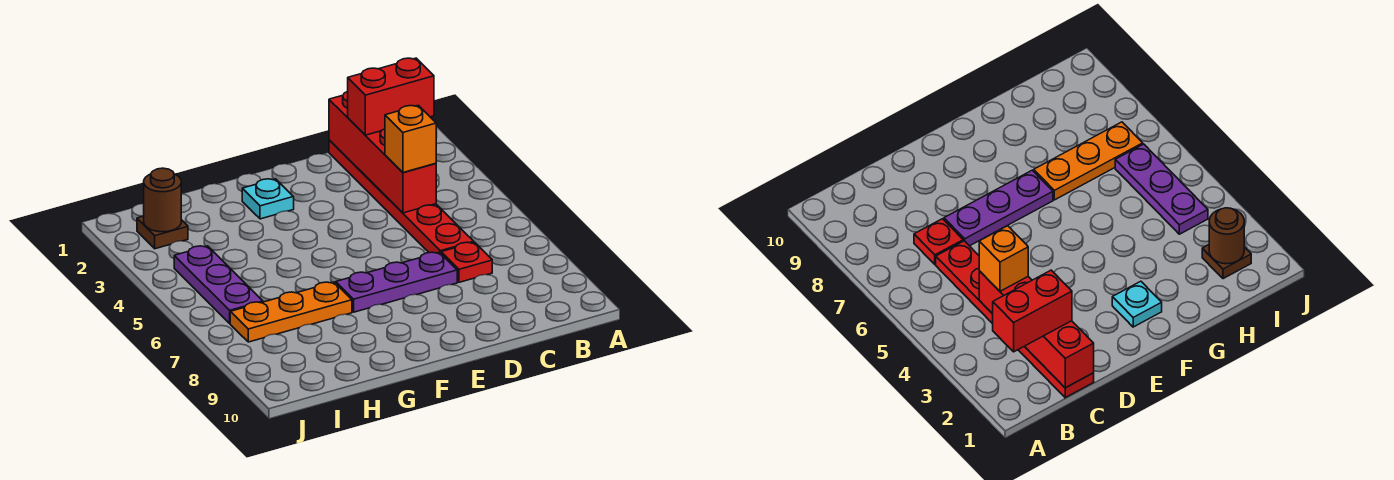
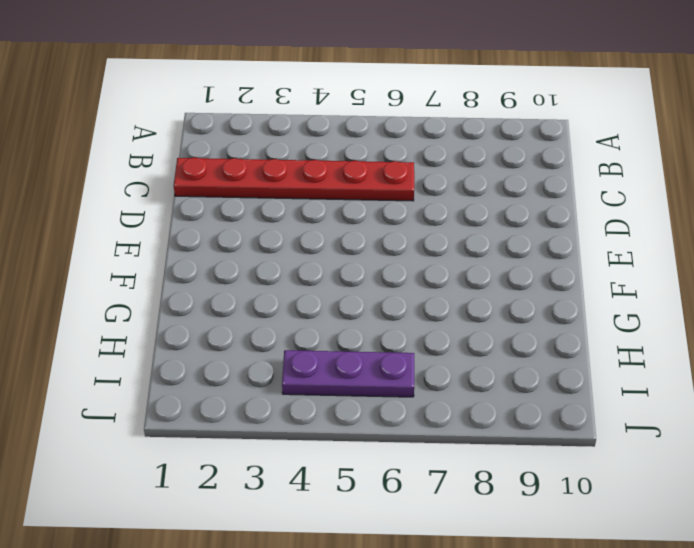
none -> red 1x1 plate [441,242,492,282]
none -> purple 1x3 plate [336,252,457,312]

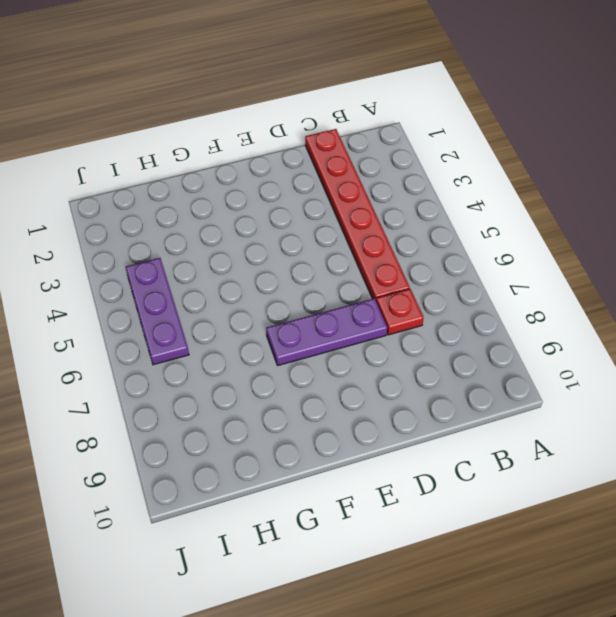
none -> cyan 1x1 plate [242,179,294,219]
none -> orange 1x3 plate [230,282,352,342]

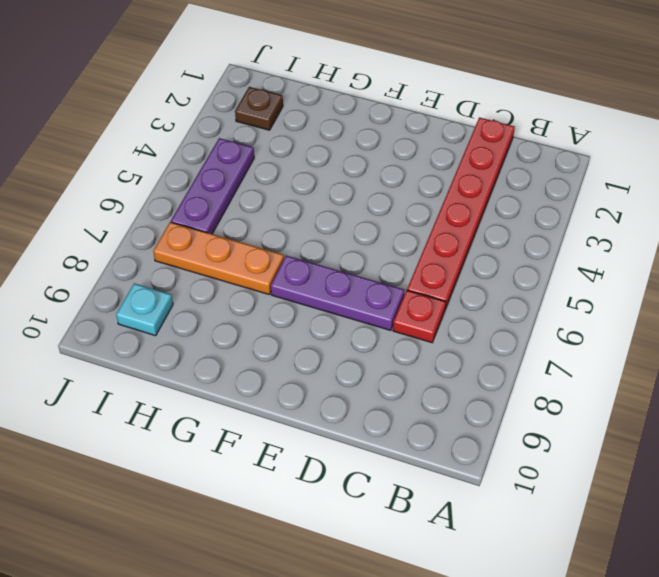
cyan 1x1 plate [116,283,173,336] -> cyan 1x1 plate moved to [242,179,294,219]
none -> red 1x4 brick [329,91,436,213]
none -> brown 1x1 round brick [144,168,181,232]

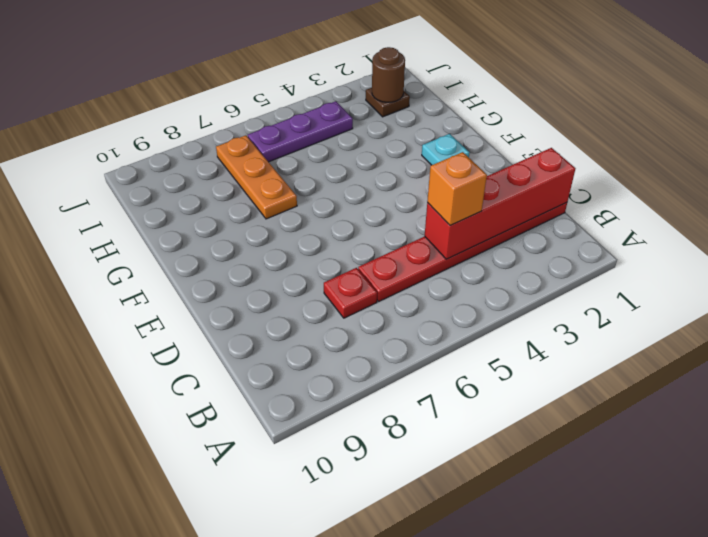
none -> purple 1x3 plate [336,252,457,312]
none -> red 1x2 brick [348,58,434,135]

